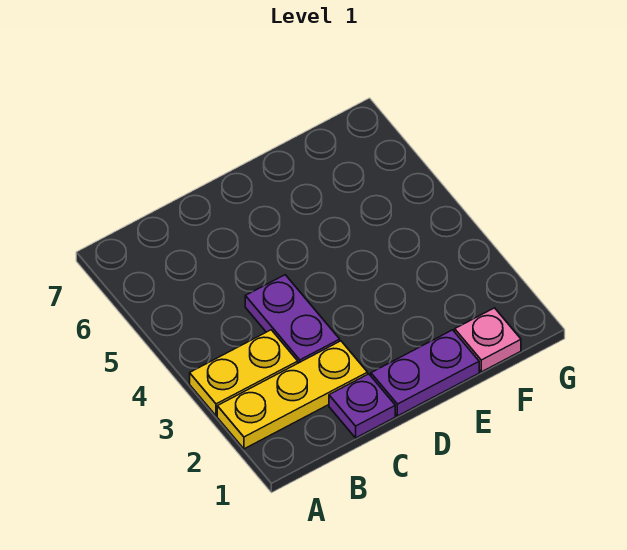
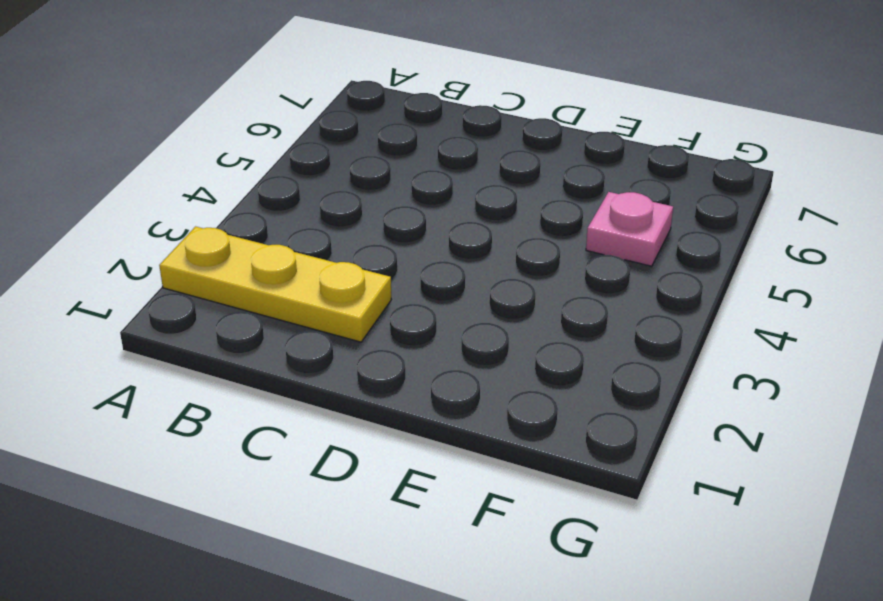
pink 1x1 plate [586,192,673,266] -> pink 1x1 plate moved to [455,308,521,372]
none -> yellow 1x2 plate [190,330,298,416]
none -> purple 1x1 plate [329,374,395,438]

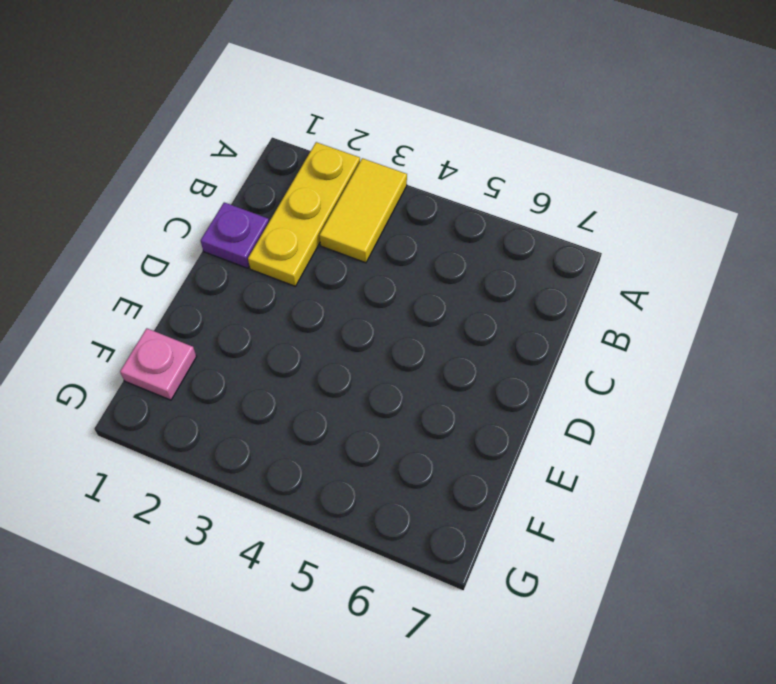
yellow 1x2 tile [319,158,407,263] -> yellow 1x2 plate [190,330,298,416]
none -> purple 1x2 plate [245,275,340,363]
none -> purple 1x2 plate [371,330,479,416]

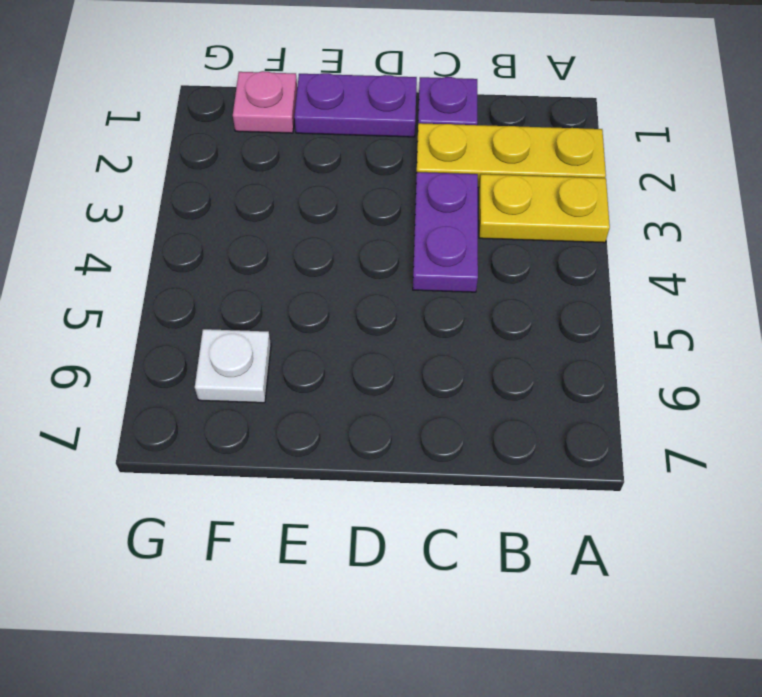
white 1x1 plate [195,329,271,403] -> none

